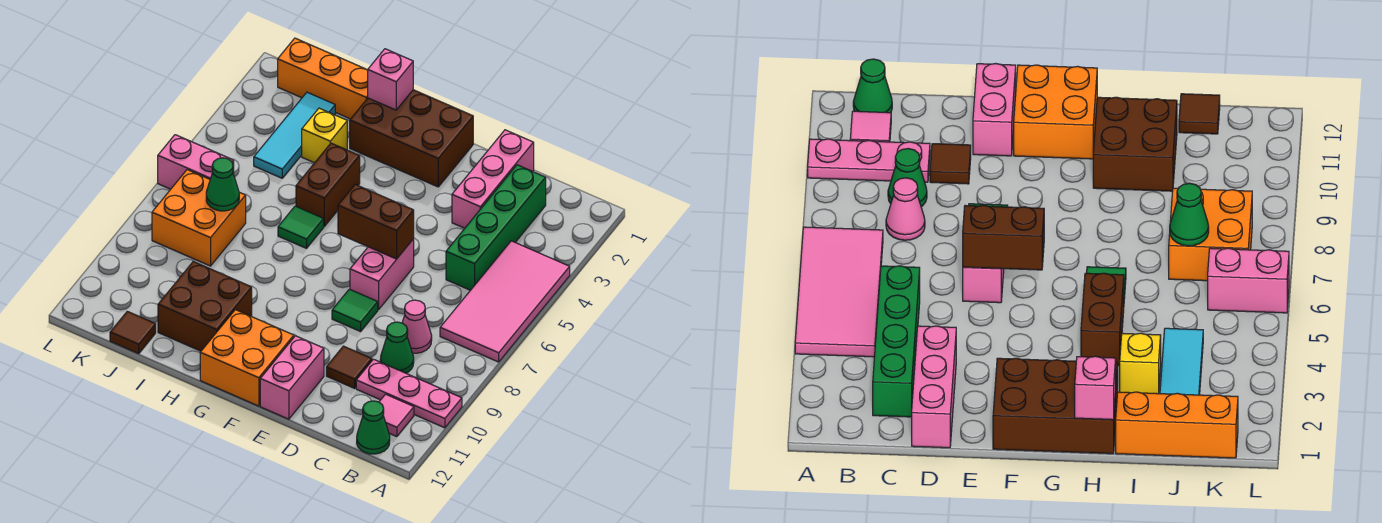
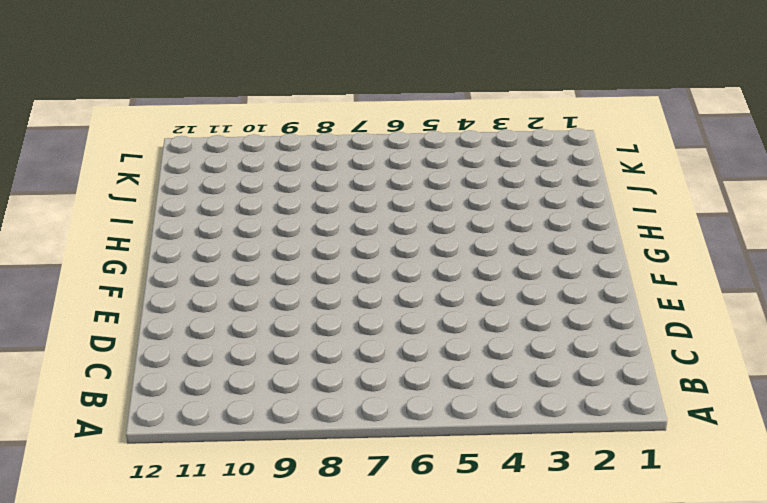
none -> pink 2x4 tile [440,241,570,362]
none -> pink 1x3 plate [356,359,462,428]
none -> pink 1x1 tile [379,394,414,437]

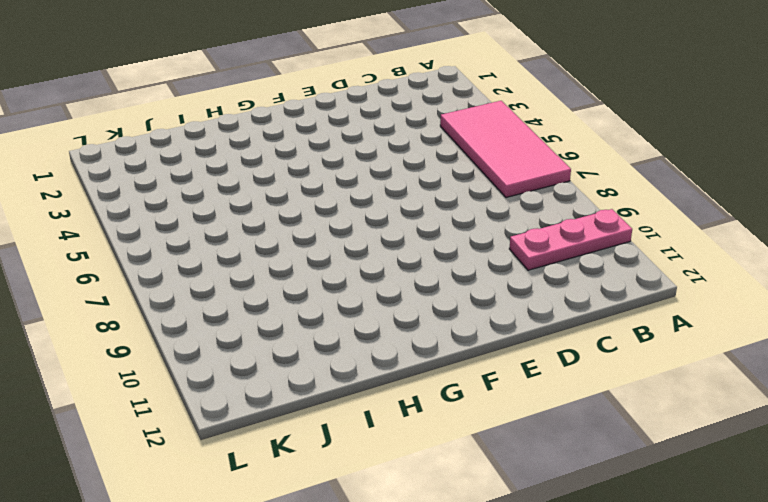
none -> pink 1x1 tile [379,394,414,437]
none -> green 1x1 cone [357,401,390,454]
none -> green 1x4 brick [446,165,546,290]

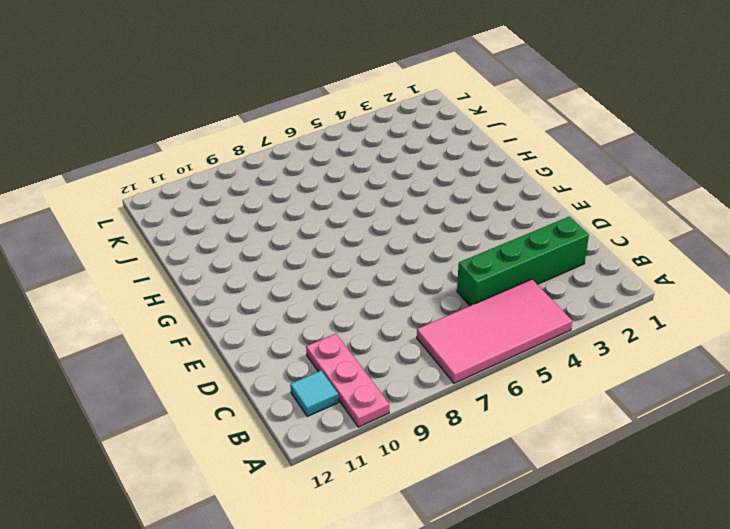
cyan 1x1 tile [290,370,339,416] -> pink 1x1 tile [379,394,414,437]
none -> green 1x1 cone [357,401,390,454]
none -> pink 1x1 cone [402,300,432,353]
none -> green 1x1 cone [380,322,414,373]

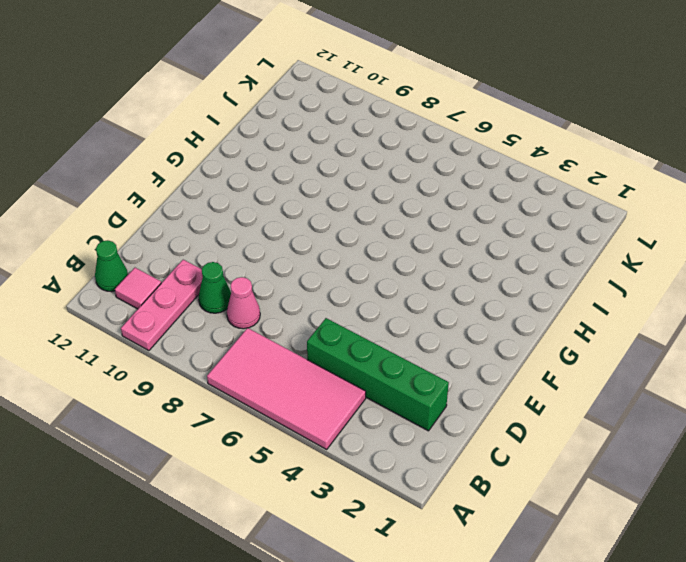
none -> pink 1x3 brick [452,130,534,228]
none -> brown 1x1 tile [326,346,372,388]
none -> pink 1x2 brick [350,239,414,310]

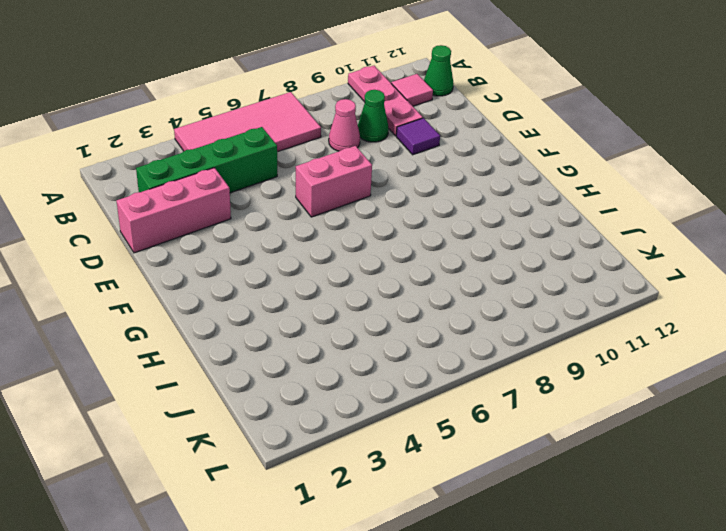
purple 1x1 tile [396,118,440,155] -> brown 1x1 tile [326,346,372,388]
none -> green 1x1 tile [332,289,378,332]
none -> pink 1x2 brick [260,336,324,419]
none -> brown 2x3 brick [350,90,473,187]

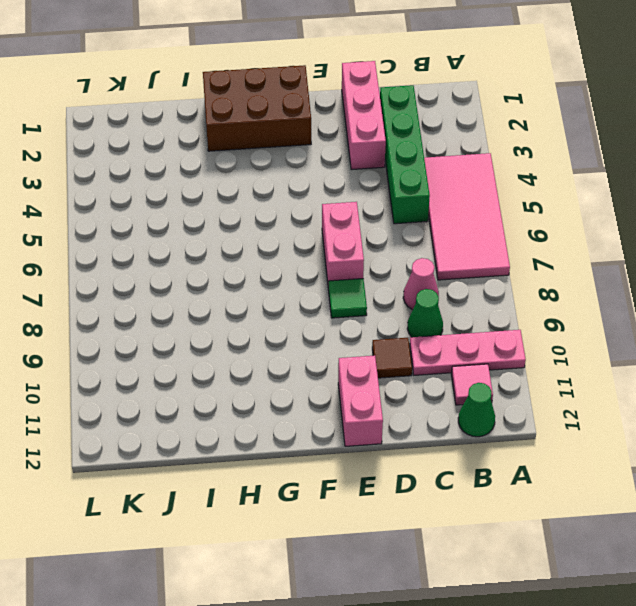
none -> orange 2x2 brick [200,310,294,406]
none -> brown 1x2 brick [296,143,360,226]
none -> green 1x1 tile [278,206,324,248]

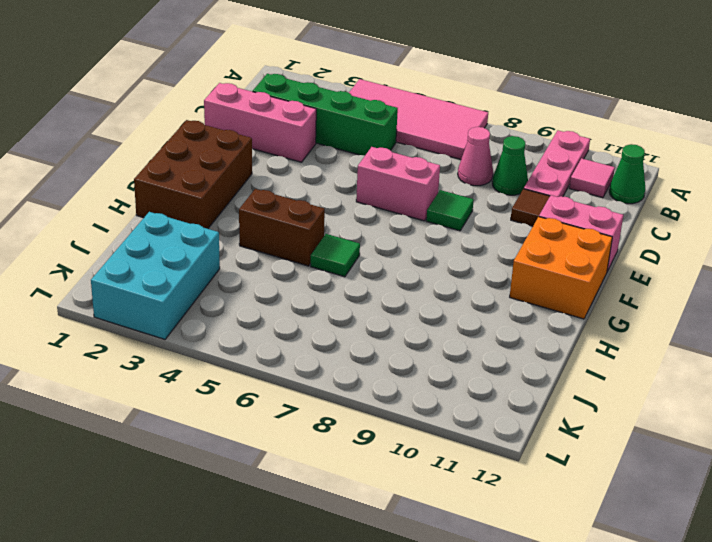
cyan 2x3 brick [91,212,220,339] -> cyan 1x3 tile [254,92,335,178]
none -> brown 2x2 brick [158,262,252,351]
none -> orange 1x3 brick [278,38,368,119]
none -> yellow 1x1 brick [302,108,347,163]

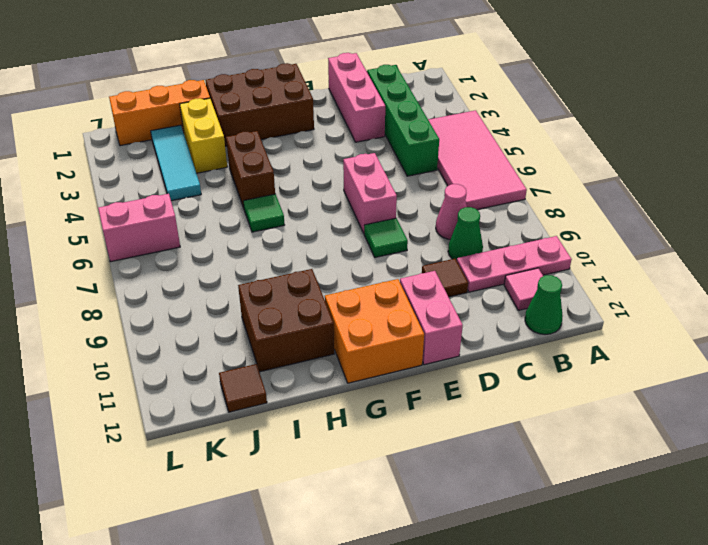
yellow 1x2 brick [180,98,227,173] -> yellow 1x1 brick [302,108,347,163]
none -> orange 2x2 brick [152,170,246,266]
none -> brown 1x2 brick [338,185,414,259]
none -> pink 1x1 brick [368,49,413,110]

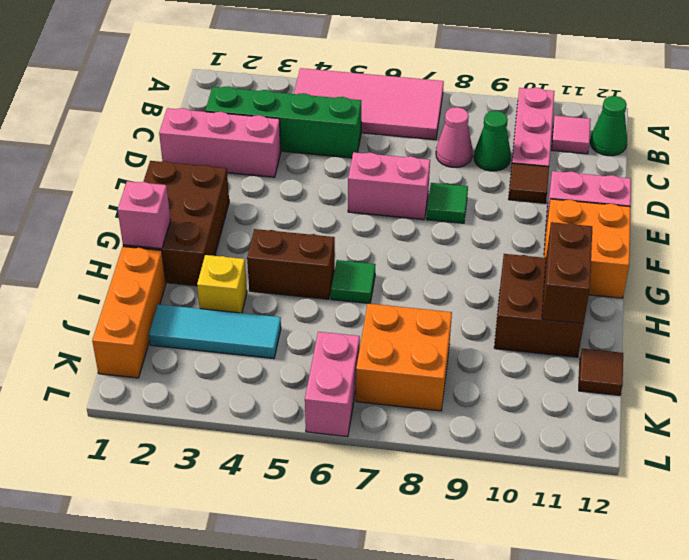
brown 1x2 brick [542,222,592,324] -> brown 1x2 brick moved to [338,185,414,259]
none -> green 1x1 cone [206,158,239,211]

